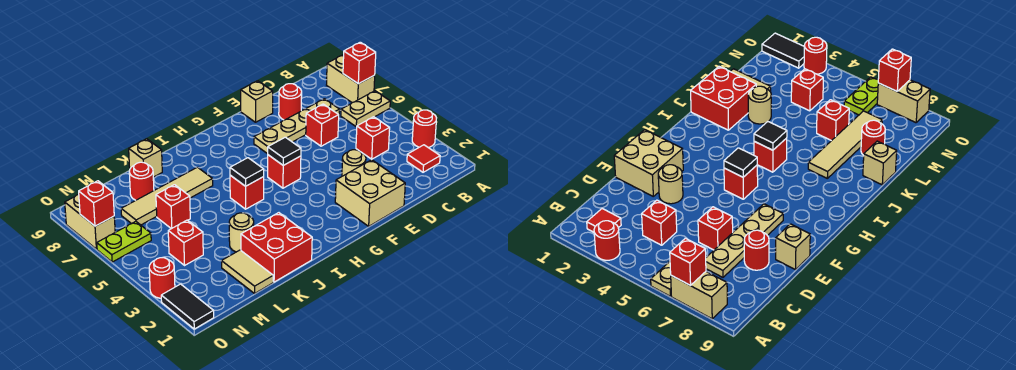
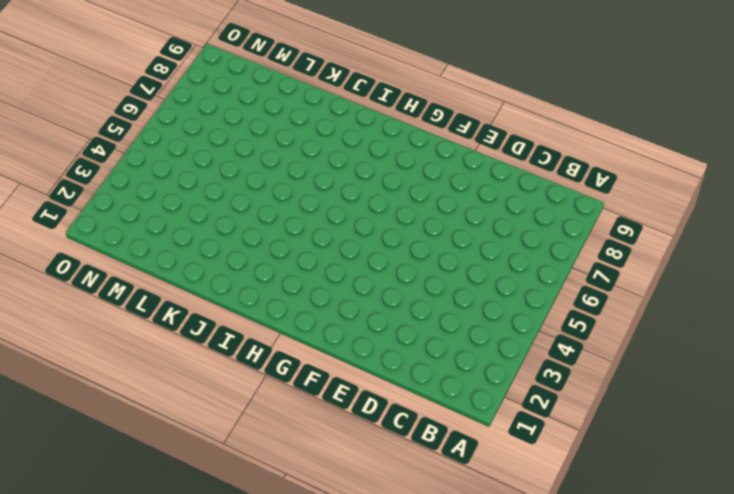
none -> red 1x1 round brick [412,110,436,148]
none -> tan 1x2 plate [341,91,390,127]
none -> tan 1x2 brick [327,55,375,103]

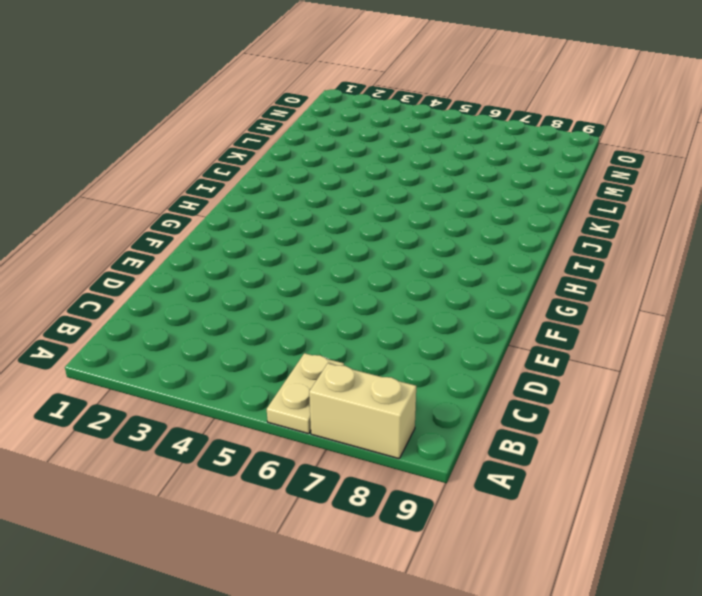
none -> red 1x1 round brick [412,110,436,148]
none -> red 1x1 tile [407,145,440,172]
none -> red 1x1 brick [356,117,390,159]

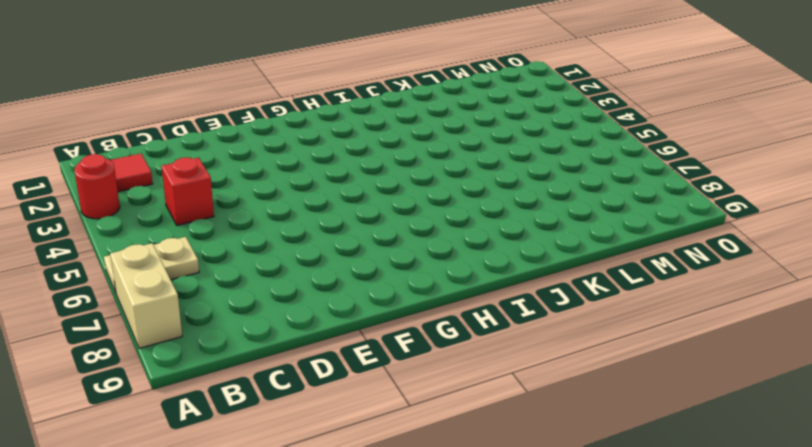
none -> tan 1x4 plate [254,99,340,154]
none -> red 1x1 brick [306,104,339,146]
none -> red 1x1 round brick [279,84,302,120]

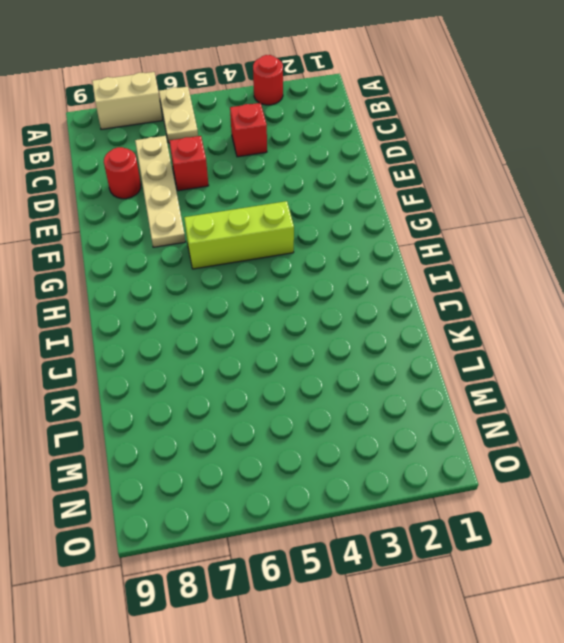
lime 1x3 brick [184,201,294,269] -> red 1x1 brick [268,155,301,188]
none -> red 1x1 tile [407,145,440,172]
none -> tan 2x2 brick [335,160,405,226]
none -> tan 1x1 round brick [342,150,366,176]

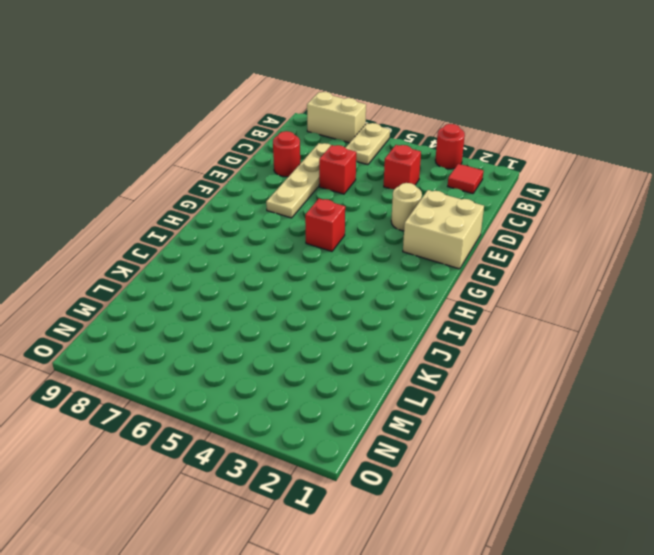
none -> tan 1x1 brick [241,81,273,122]
none -> red 1x1 brick [230,175,264,209]
none -> red 2x2 brick [241,213,312,282]

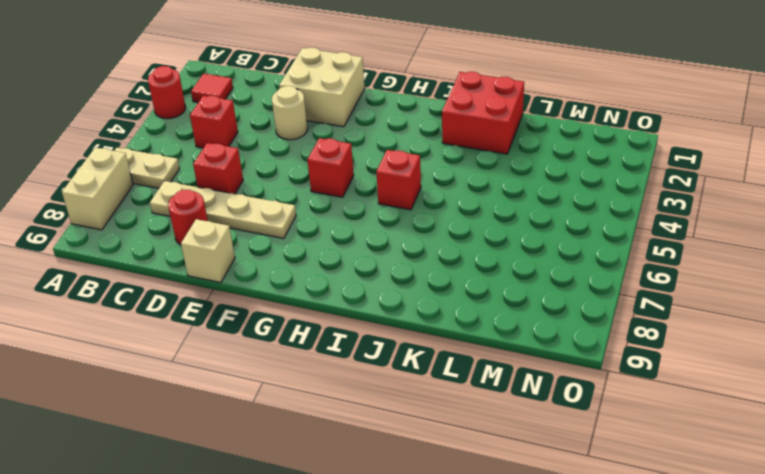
none -> tan 1x4 tile [121,167,213,225]
none -> tan 1x1 round brick [229,213,254,252]
none -> tan 1x1 brick [129,139,162,177]

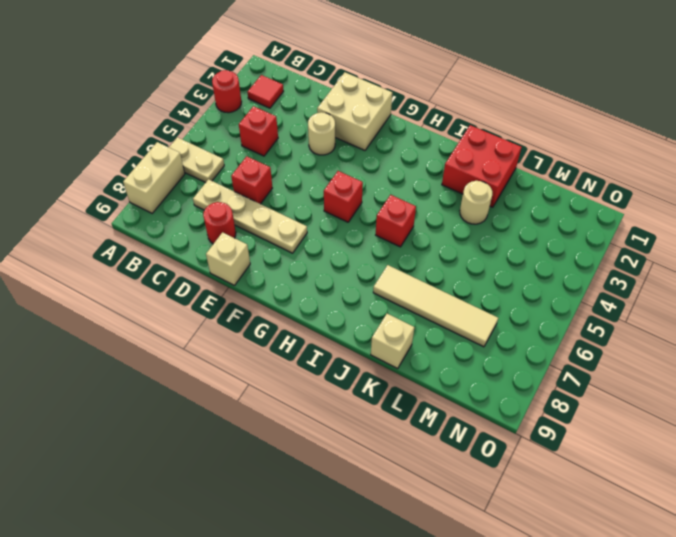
none -> tan 1x2 tile [222,250,273,293]
none -> red 1x1 brick [156,185,190,229]
none -> red 1x1 round brick [129,162,154,200]

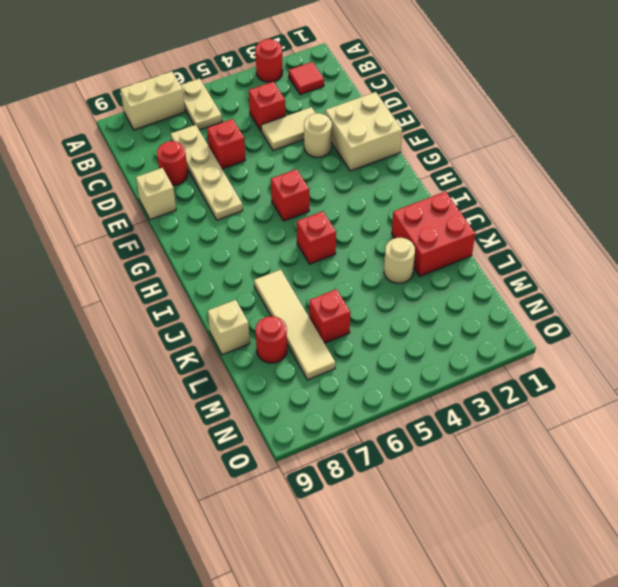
tan 1x2 tile [261,107,315,151] -> tan 1x2 tile moved to [222,250,273,293]
none -> red 1x1 brick [168,220,203,265]
none -> lime 1x2 plate [97,221,151,262]
none -> black 1x2 tile [161,284,214,329]

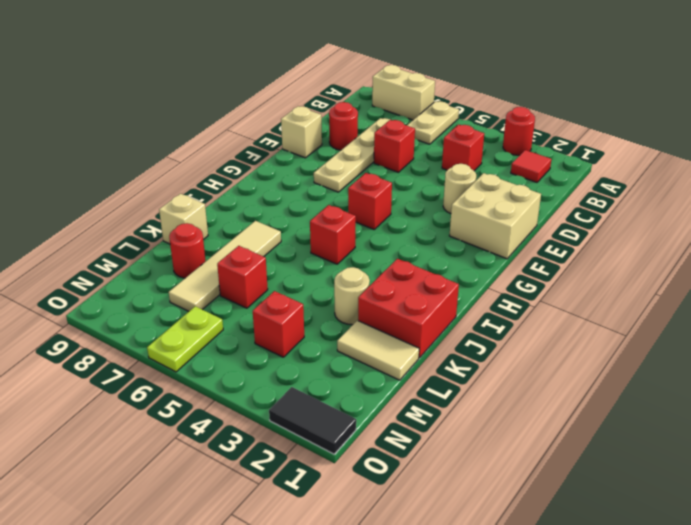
none -> red 1x1 round brick [149,258,175,298]
none -> tan 1x2 brick [65,194,115,249]
none -> red 1x1 brick [343,42,376,84]

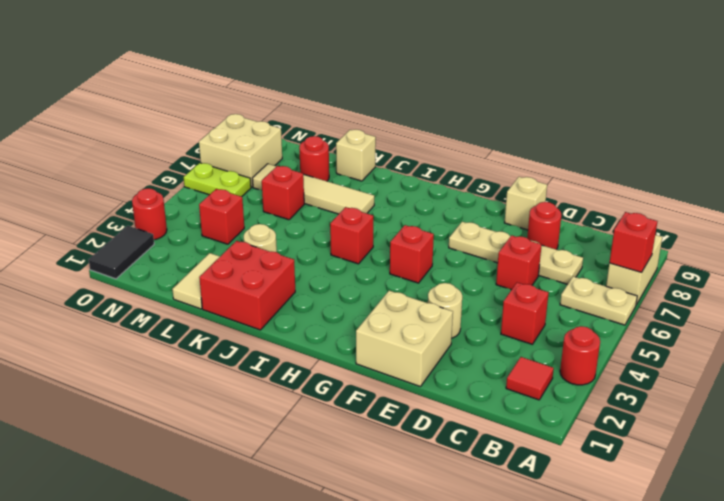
tan 2x2 brick [199,114,282,187] -> tan 1x2 brick [65,194,115,249]
none -> black 1x1 tile [268,137,301,165]
none -> black 1x1 tile [230,158,264,186]
none -> red 1x1 brick [79,181,114,226]

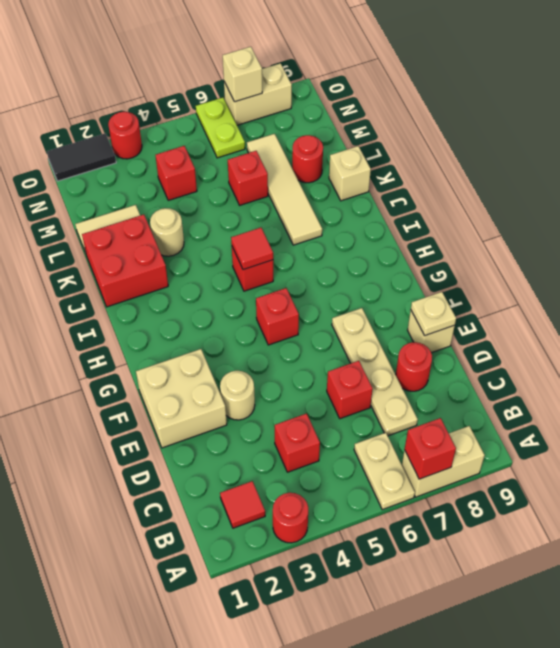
tan 1x1 plate [411,292,456,336] -> none
red 1x1 tile [231,228,273,270] -> black 1x1 tile [230,158,264,186]
tan 1x1 brick [223,47,262,102] -> red 1x1 brick [79,181,114,226]
none -> black 1x1 tile [268,137,301,165]

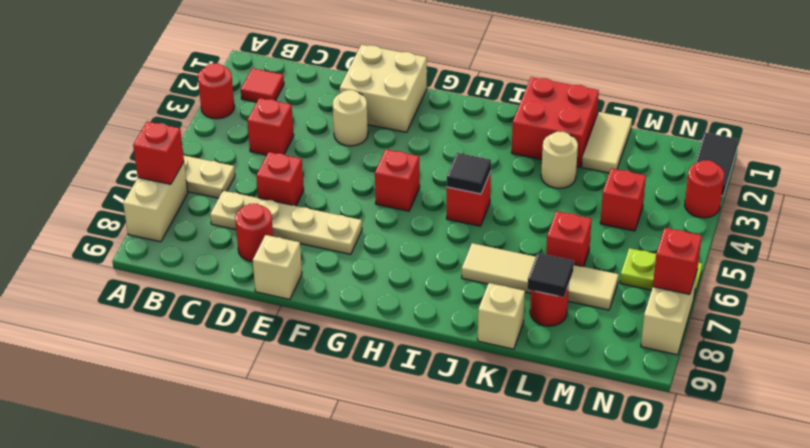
black 1x1 tile [527,253,574,297] -> black 1x1 tile moved to [268,137,301,165]

